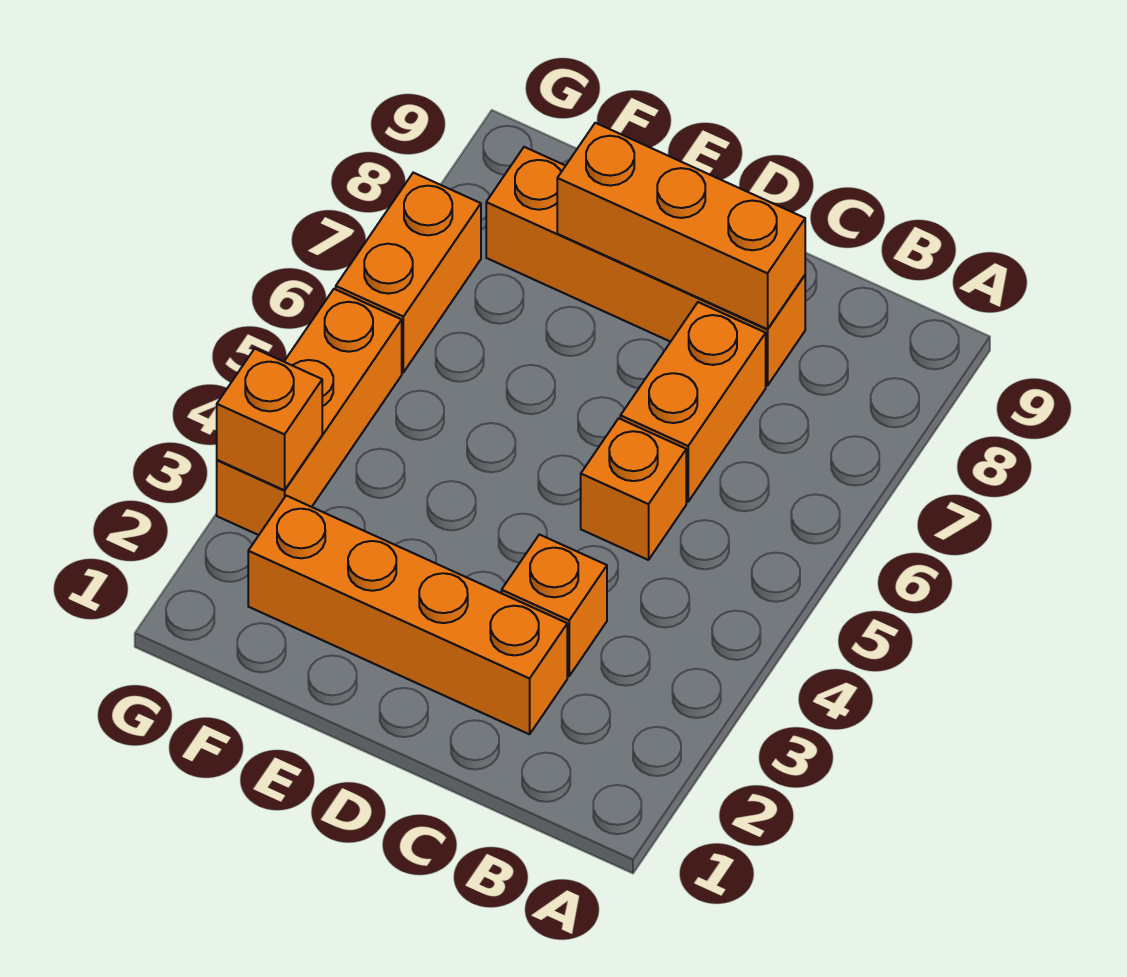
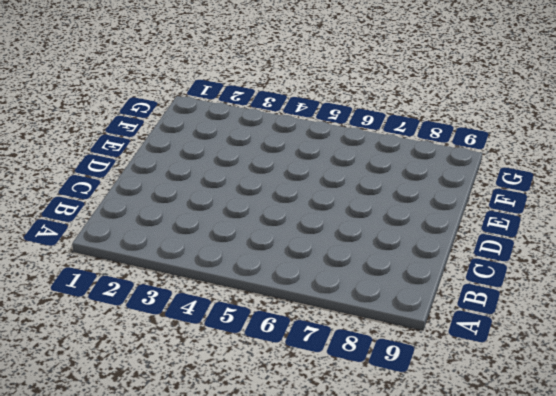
none -> orange 1x4 brick [248,496,567,734]
none -> orange 1x1 brick [502,535,607,676]

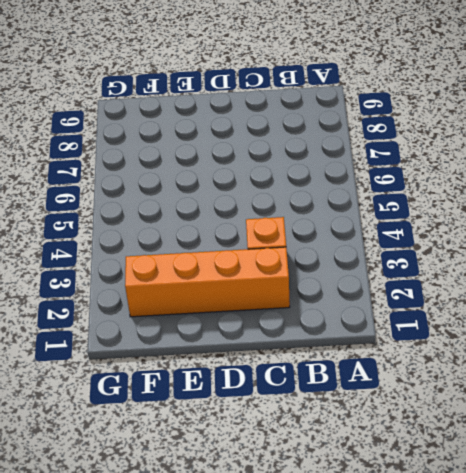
none -> orange 1x1 brick [581,418,686,560]
none -> orange 1x2 brick [620,302,766,502]

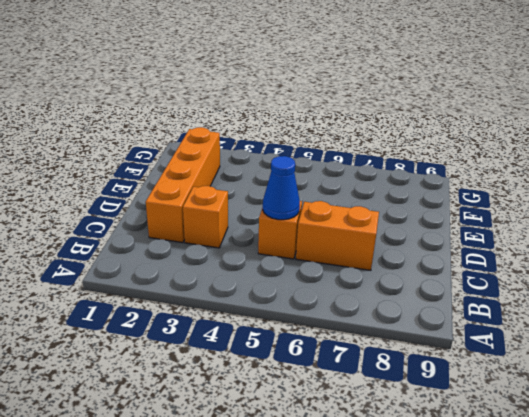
blue 1x1 cone [263,156,300,220] -> none
none -> orange 1x4 brick [486,147,805,386]
none -> orange 1x3 brick [217,289,402,535]

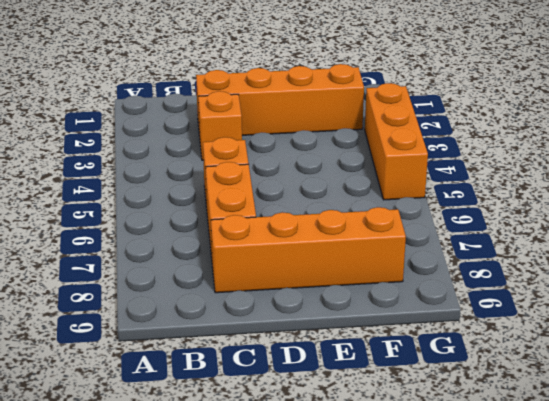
none -> orange 1x2 brick [336,173,481,372]
none -> orange 1x3 brick [557,123,805,329]

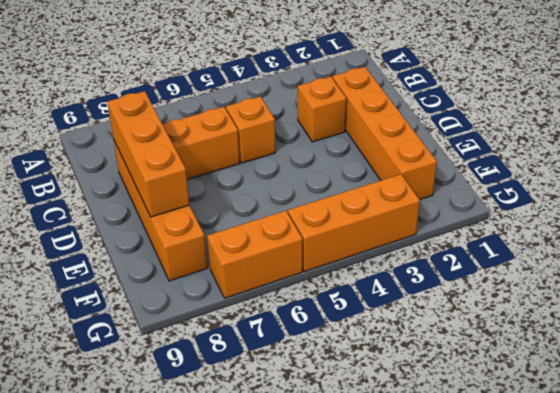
none -> orange 1x1 brick [217,349,322,490]

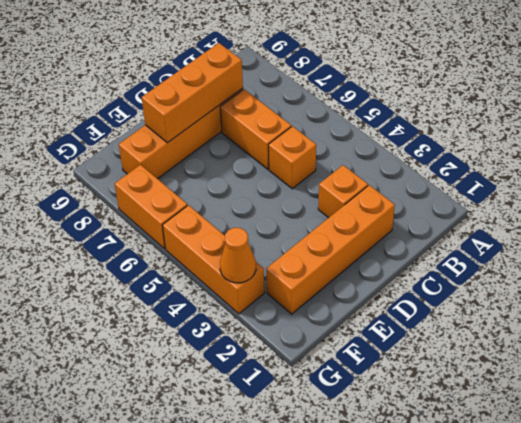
orange 1x1 cone [220,228,256,283] -> orange 1x1 brick [217,349,322,490]

